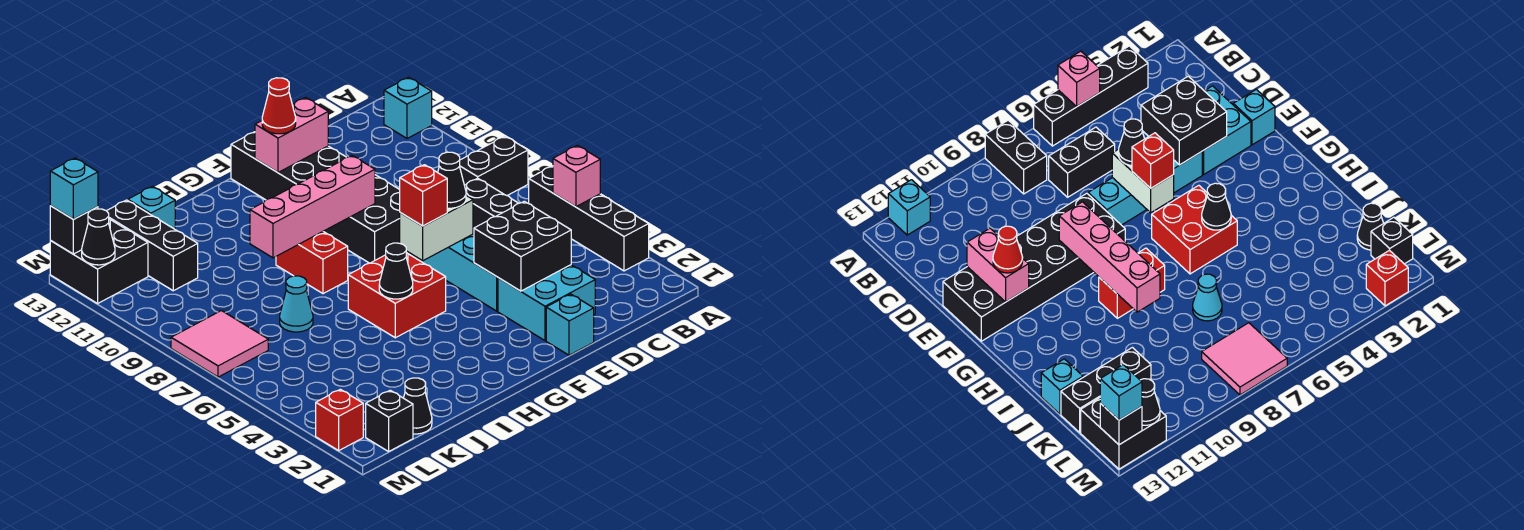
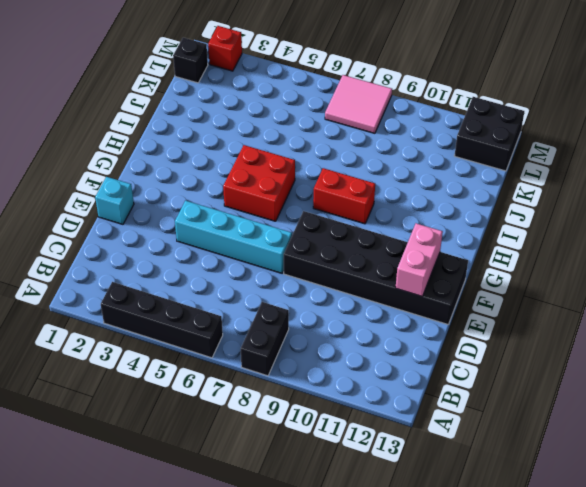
none -> cyan 1x1 brick [384,77,432,138]
none -> black 1x2 brick [464,178,519,235]
none -> cyan 2x2 brick [498,265,595,341]
none -> cyan 1x1 cone [280,276,313,332]

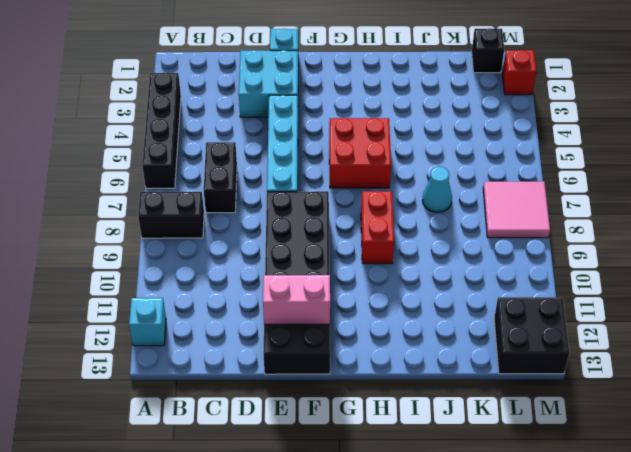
none -> cyan 1x1 brick [128,186,175,229]
none -> black 1x1 cone [404,378,432,434]
none -> black 1x3 brick [107,200,198,291]
none -> pink 1x1 brick [553,145,600,207]

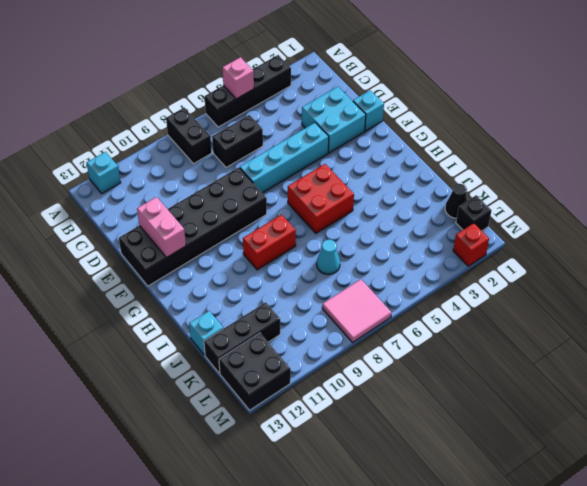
none -> black 2x2 brick [474,201,571,291]
none -> white 1x2 brick [400,196,473,261]
none -> pink 1x4 brick [250,156,375,258]
none -> black 1x1 cone [379,243,413,299]

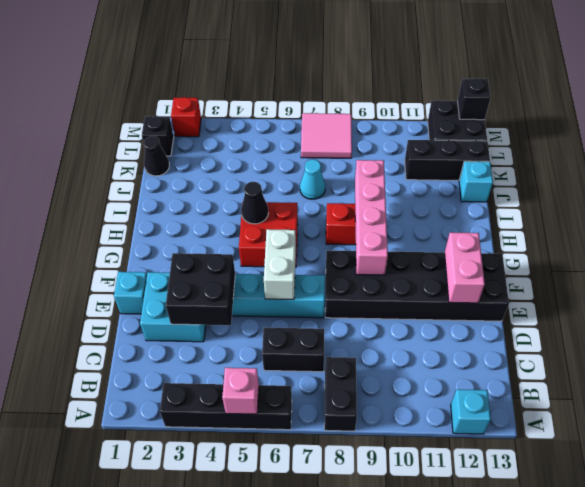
none -> black 1x1 cone [82,209,115,265]
none -> black 1x1 cone [438,152,466,208]
none -> red 1x1 brick [400,165,447,226]
none -> red 1x1 cone [262,78,296,134]

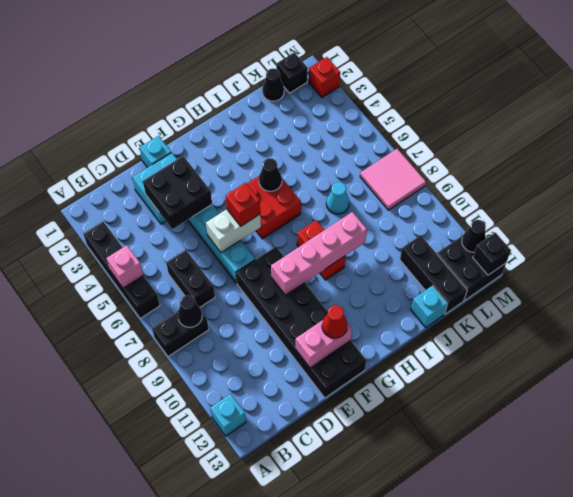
black 1x1 cone [178,295,202,328] -> black 1x1 cone moved to [438,152,466,208]
none -> cyan 1x1 brick [50,158,98,219]

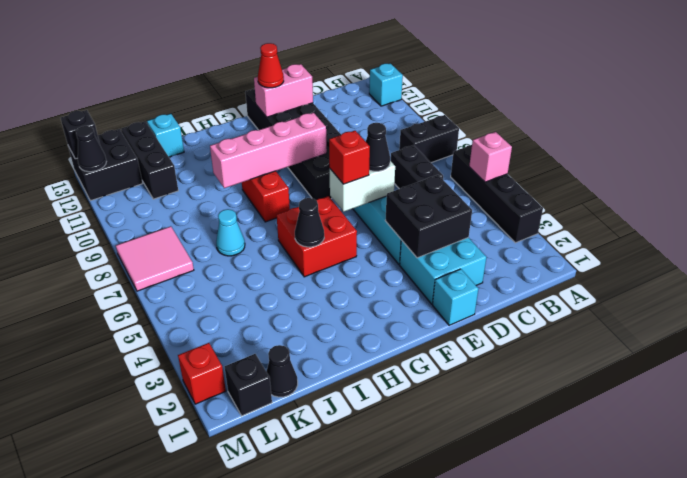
none -> cyan 1x1 brick [50,158,98,219]

